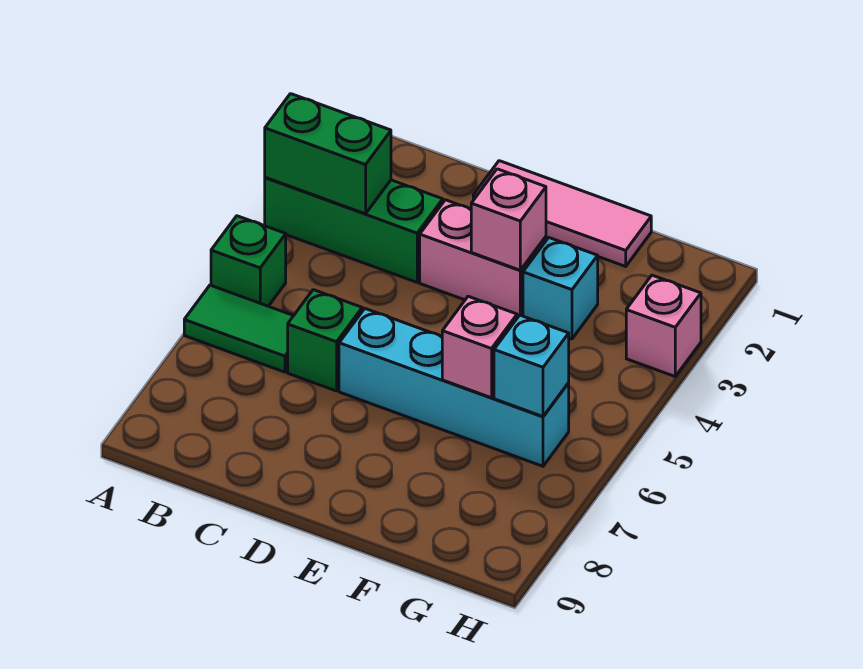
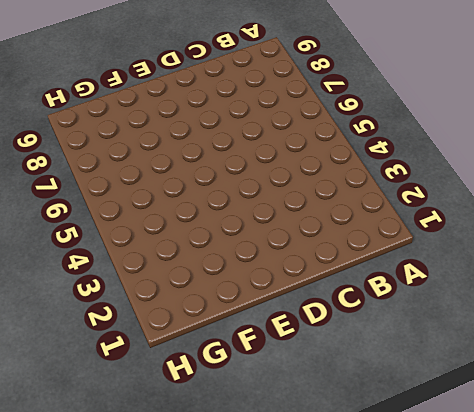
none -> green 1x3 brick [264,177,443,282]
none -> green 1x1 brick [211,216,286,306]
none -> green 1x2 tile [184,285,293,372]

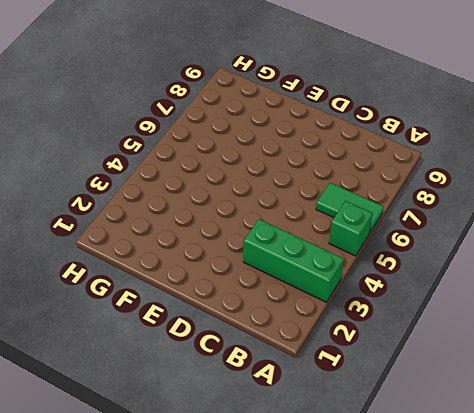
none -> green 1x1 brick [288,290,362,391]
none -> pink 1x3 tile [473,161,651,266]
none -> pink 1x2 brick [420,200,546,318]

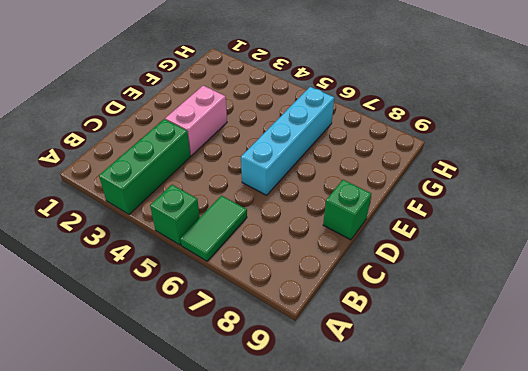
green 1x1 brick [323,180,371,240] -> green 1x1 brick moved to [288,290,362,391]
none -> pink 1x3 tile [473,161,651,266]
none -> cyan 1x1 brick [523,238,598,339]
none -> pink 1x1 brick [626,275,701,376]

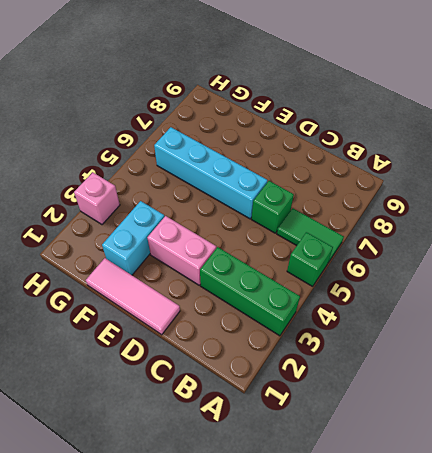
cyan 1x2 brick [102,201,164,275] -> cyan 1x1 brick [523,238,598,339]
none -> green 1x2 brick [265,94,391,214]
none -> pink 1x1 brick [471,169,546,270]
none -> pink 1x1 brick [442,296,517,398]

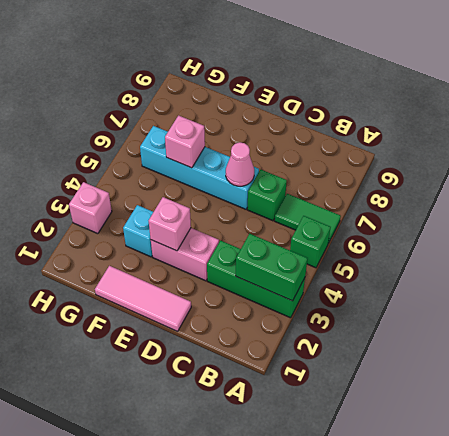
pink 1x1 cone [226,142,254,186] -> none
none -> cyan 1x1 brick [494,315,569,416]

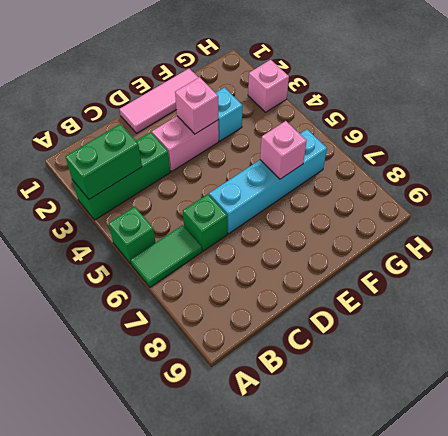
none -> cyan 1x1 brick [494,315,569,416]

